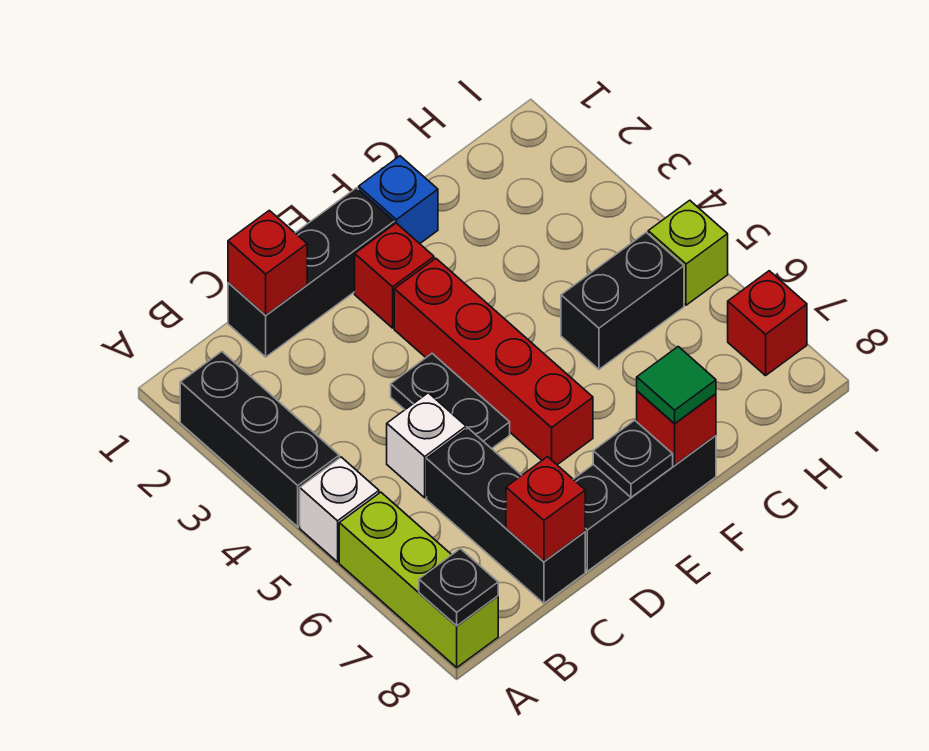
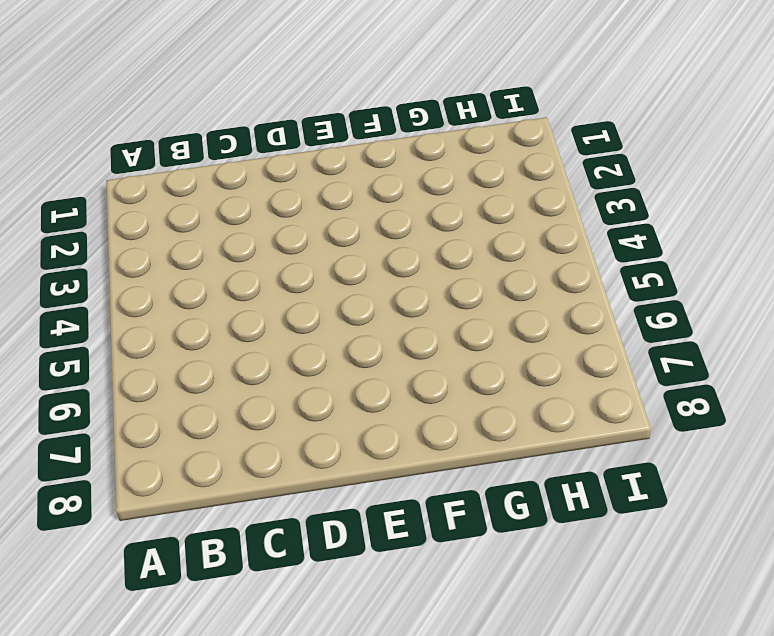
none -> black 1x3 brick [180,352,339,527]
none -> white 1x1 brick [300,457,379,562]
none -> lime 1x3 brick [339,492,498,667]

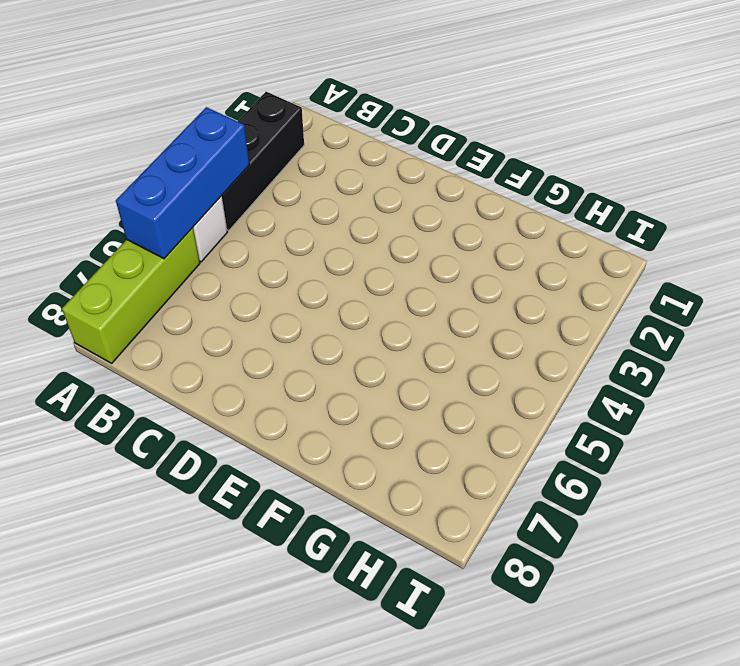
blue 1x3 brick [116,107,249,259] -> none
none -> black 1x3 brick [228,188,394,357]
none -> white 1x1 brick [387,393,466,498]
none -> black 1x3 brick [427,428,585,603]

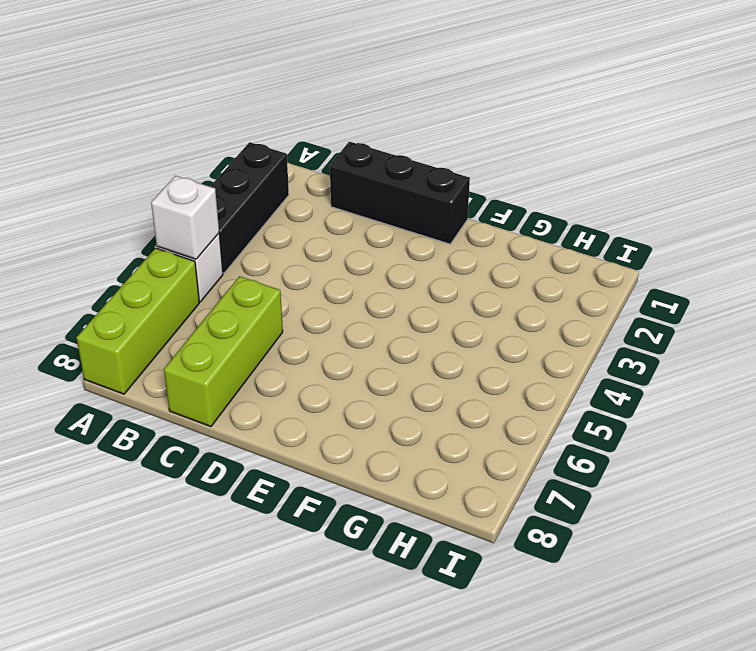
white 1x1 brick [151,176,219,259] -> white 1x1 brick moved to [387,393,466,498]
lime 1x3 brick [164,276,283,426] -> black 1x3 brick [427,428,585,603]
none -> black 1x2 plate [391,354,510,449]
none -> black 1x3 brick [574,435,716,571]
none -> red 1x1 brick [355,223,434,328]

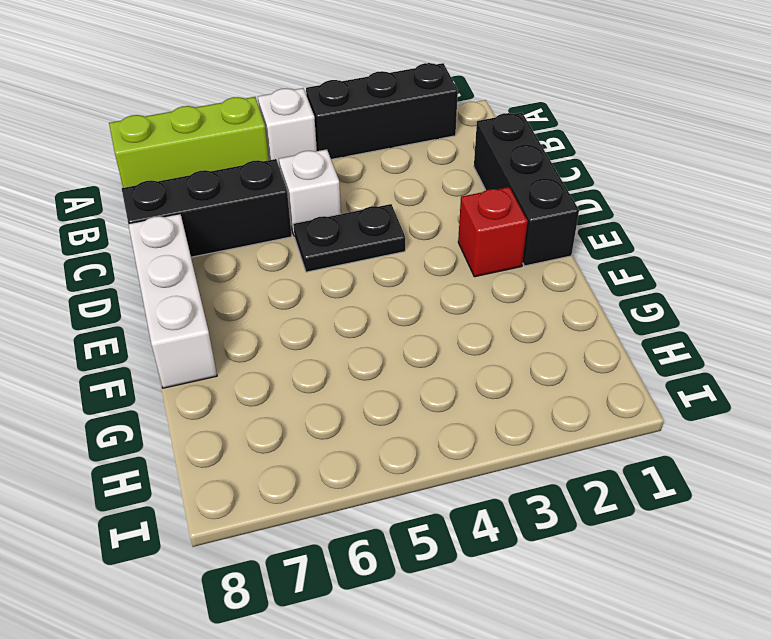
white 1x3 brick [128,214,217,388] -> black 1x3 brick [574,435,716,571]
none -> red 1x4 brick [394,258,593,465]
none -> blue 1x1 brick [359,156,438,244]
none -> black 1x2 brick [561,233,684,369]

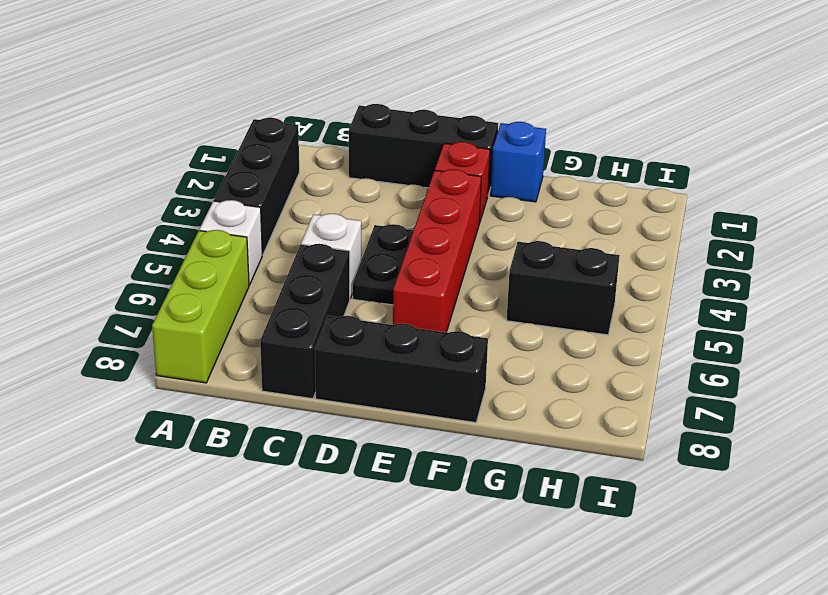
none -> lime 1x1 brick [648,200,728,305]
none -> red 1x1 brick [728,271,807,376]
none -> black 1x1 plate [419,549,498,626]

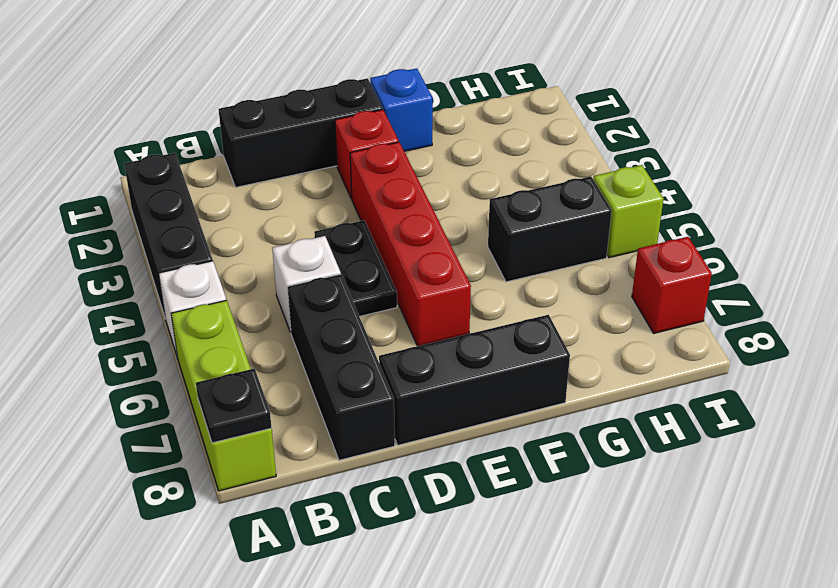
none -> red 1x1 brick [228,210,307,315]
none -> red 1x1 brick [506,457,585,562]
none -> black 1x1 plate [593,420,673,497]

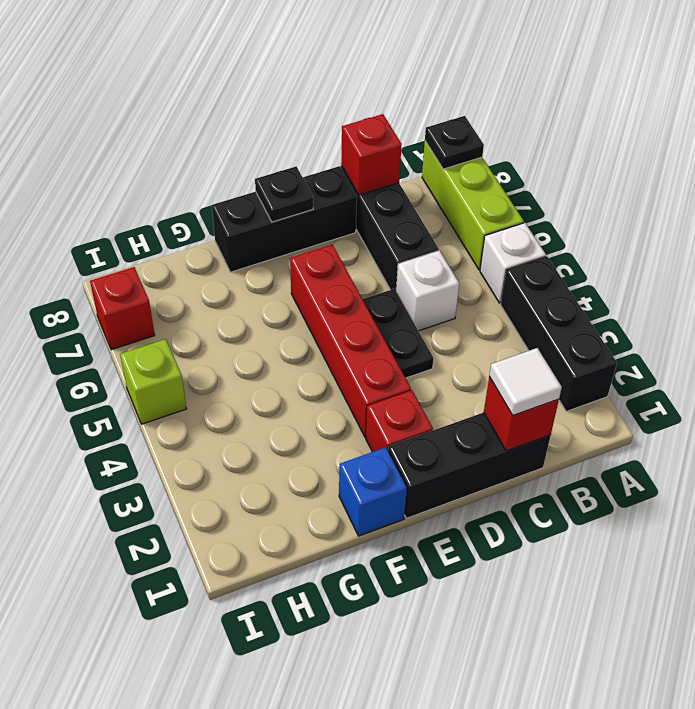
white 1x1 tile [489,348,562,415] -> none
none -> black 1x2 brick [561,233,684,369]
none -> red 1x1 brick [637,391,716,465]
none -> green 1x1 tile [637,347,716,423]

